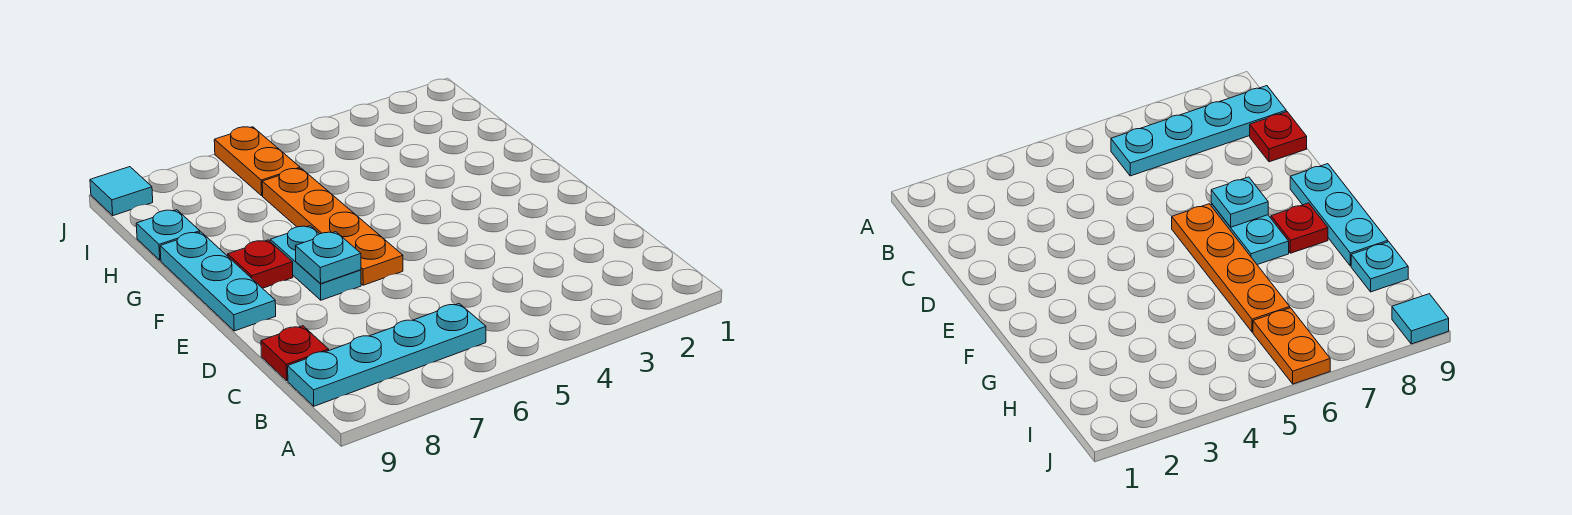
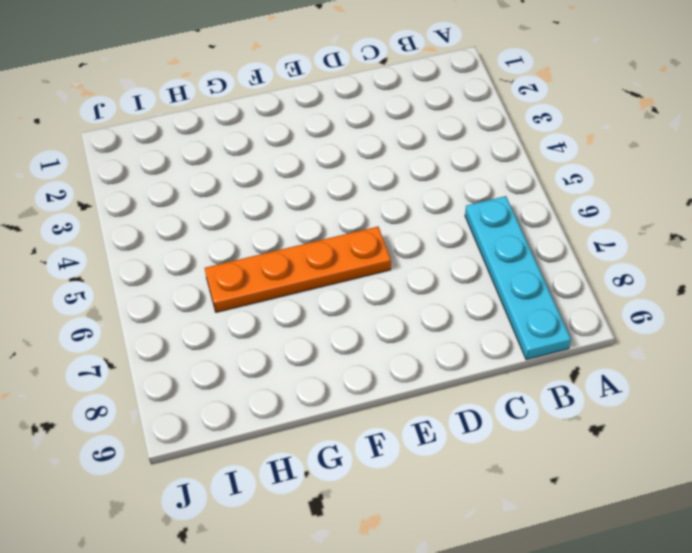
none -> red 1x1 plate [261,326,329,381]
none -> cyan 1x2 plate [270,226,361,300]

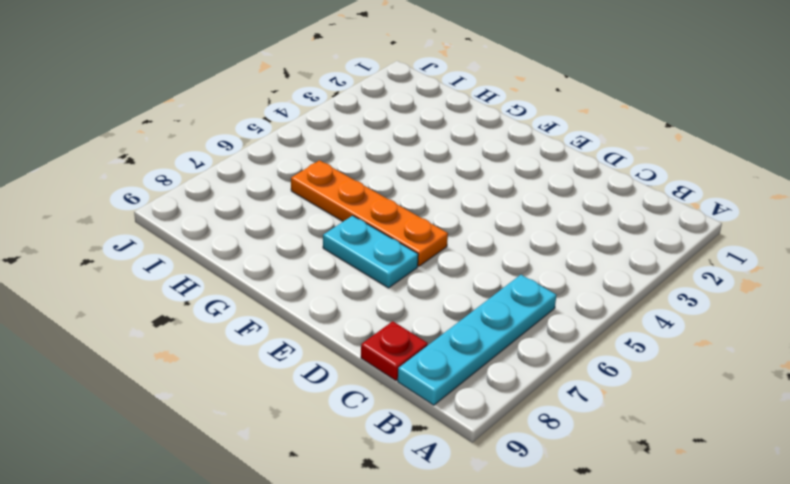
none -> cyan 1x3 plate [160,232,276,331]
none -> red 1x1 plate [228,240,293,288]

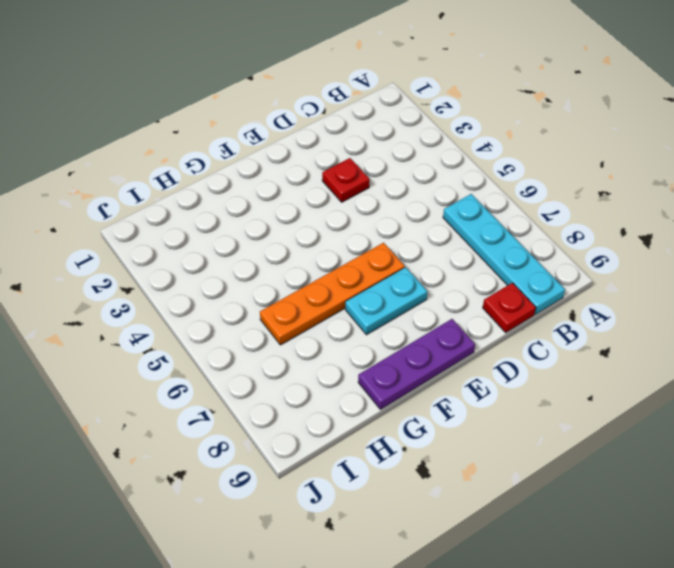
red 1x1 plate [322,158,370,202] -> red 1x1 plate moved to [228,240,293,288]
purple 1x3 plate [358,319,475,409] -> cyan 1x3 plate [160,232,276,331]
none -> cyan 1x1 plate [136,210,200,260]
none -> orange 1x2 plate [214,127,300,196]

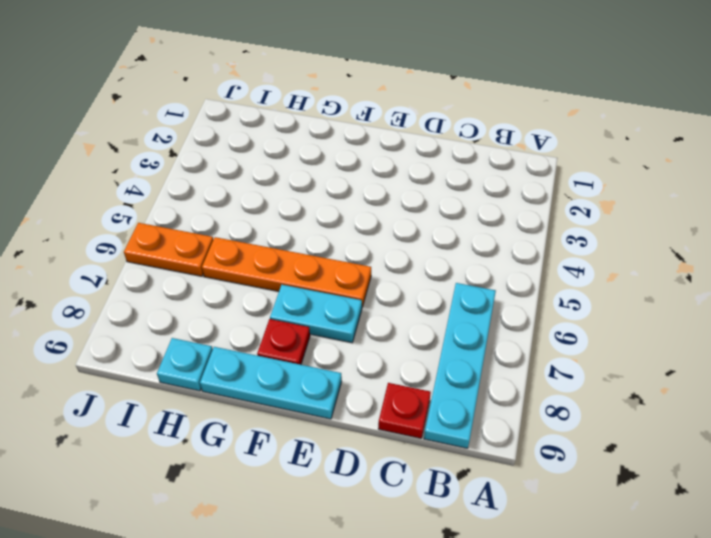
none -> cyan 1x1 tile [90,167,153,216]
none -> cyan 1x1 plate [296,232,361,283]

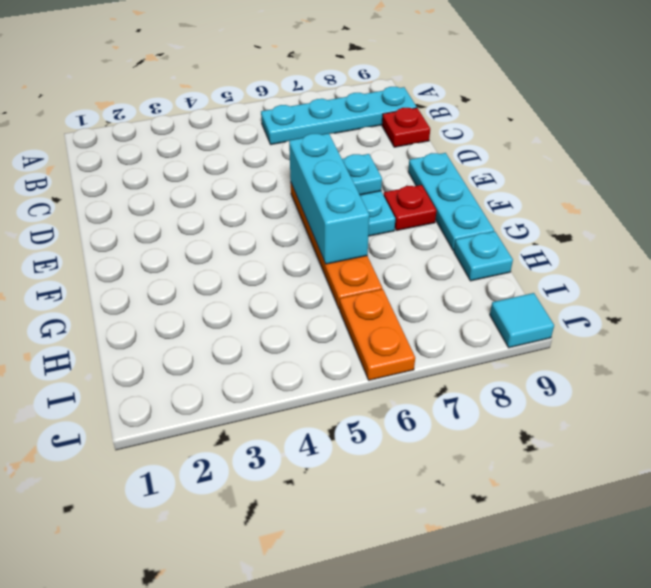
cyan 1x3 brick [289,133,369,264] -> none

